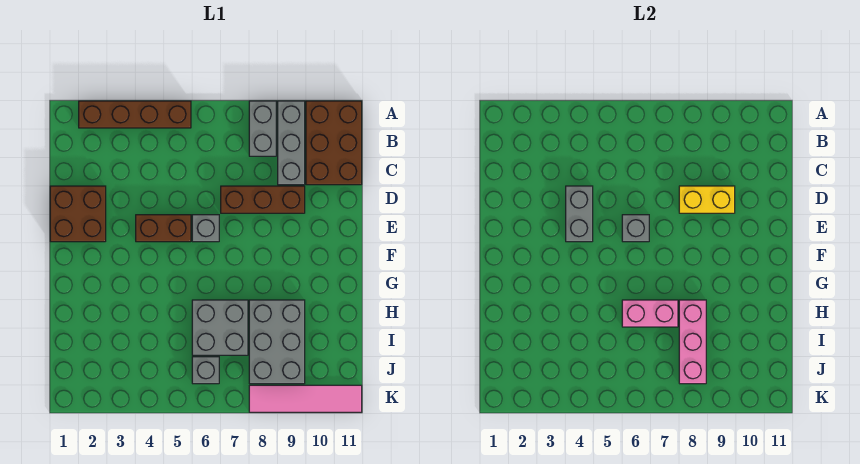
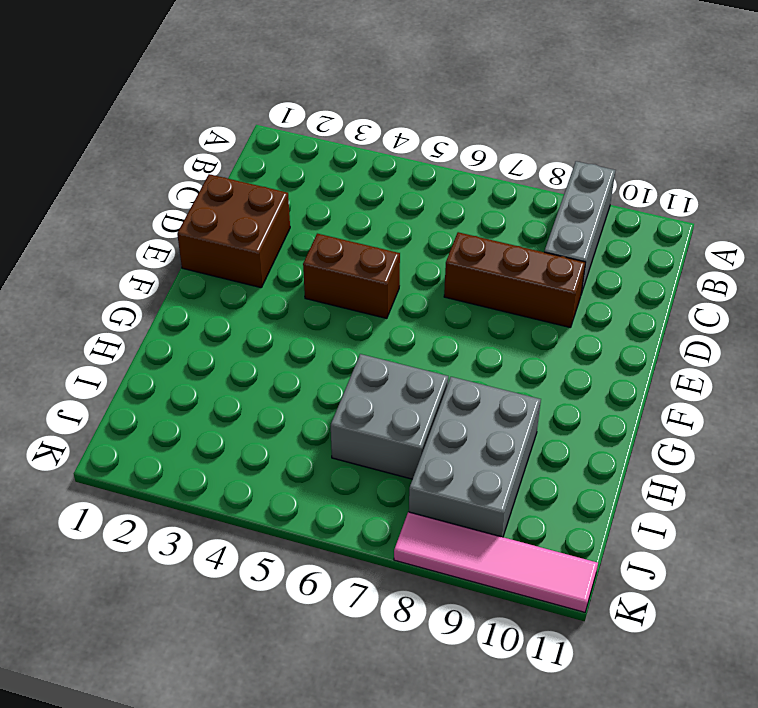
none -> brown 1x4 brick [79,101,191,128]
none -> grey 1x2 brick [249,101,276,156]
none -> brown 2x3 brick [306,101,362,185]

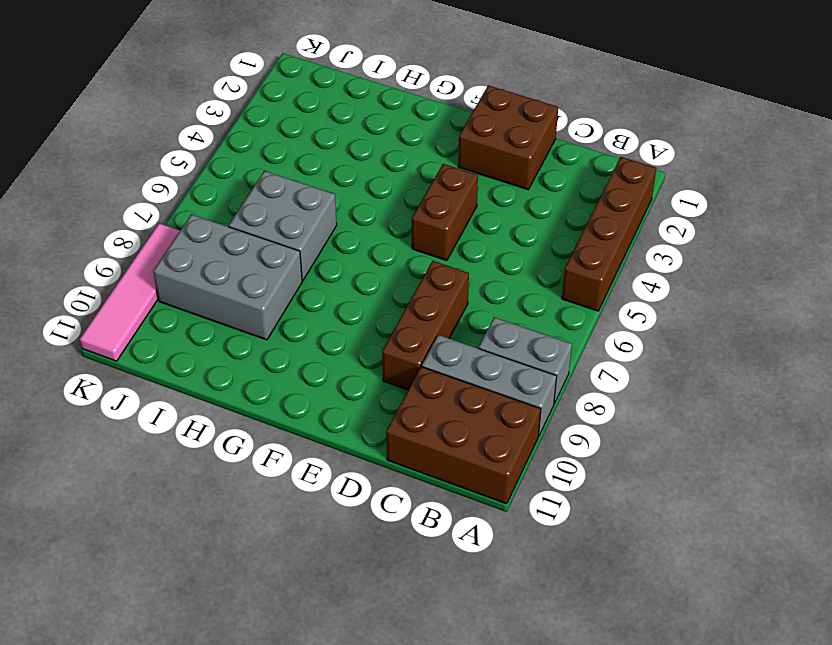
none -> grey 1x1 brick [192,215,219,242]
none -> grey 1x1 brick [192,357,219,384]
none -> grey 1x2 brick [566,186,593,242]

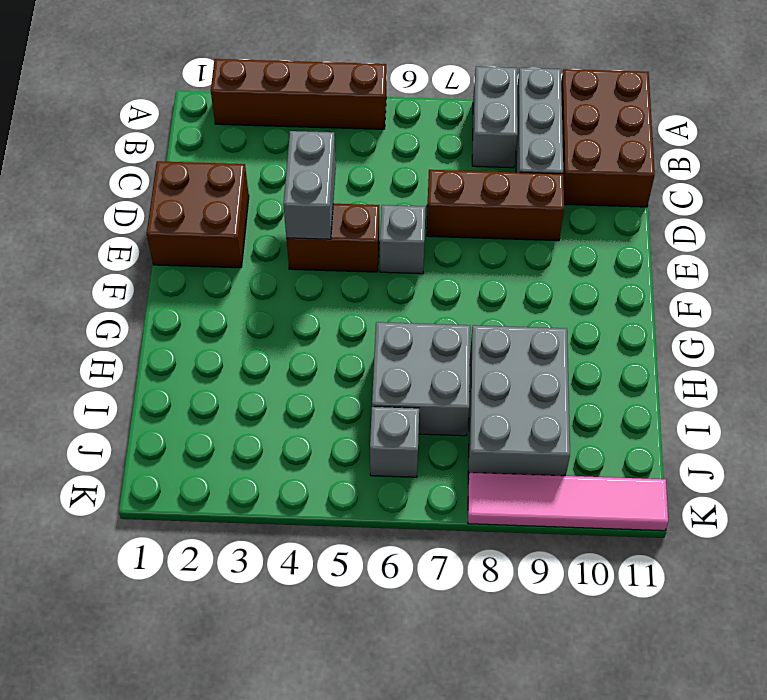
none -> yellow 1x2 brick [679,186,735,213]
none -> grey 1x1 brick [622,215,649,242]
none -> pink 1x2 brick [622,300,678,327]

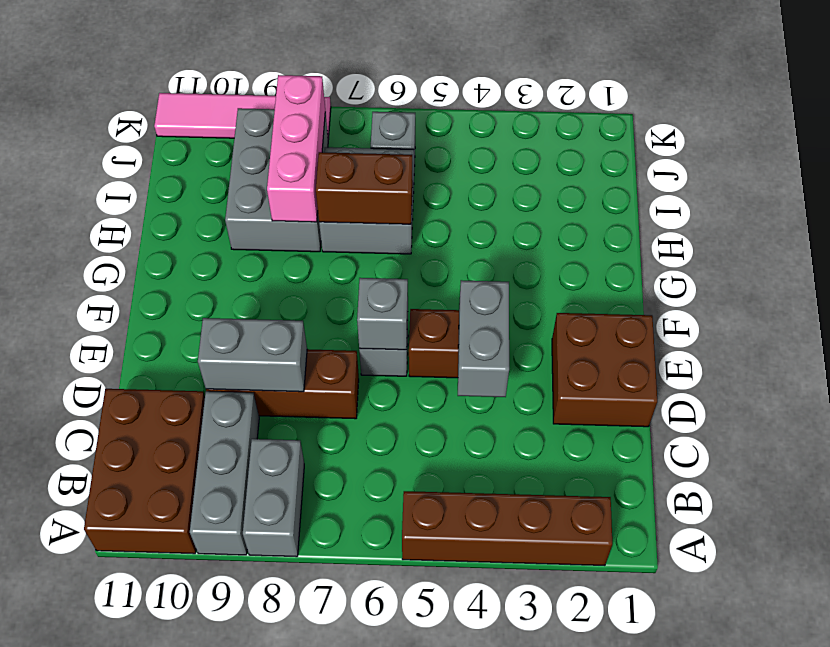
grey 1x2 brick [198,318,307,392] -> yellow 1x2 brick [679,186,735,213]
brown 1x2 brick [316,152,413,224] -> pink 1x2 brick [622,300,678,327]

